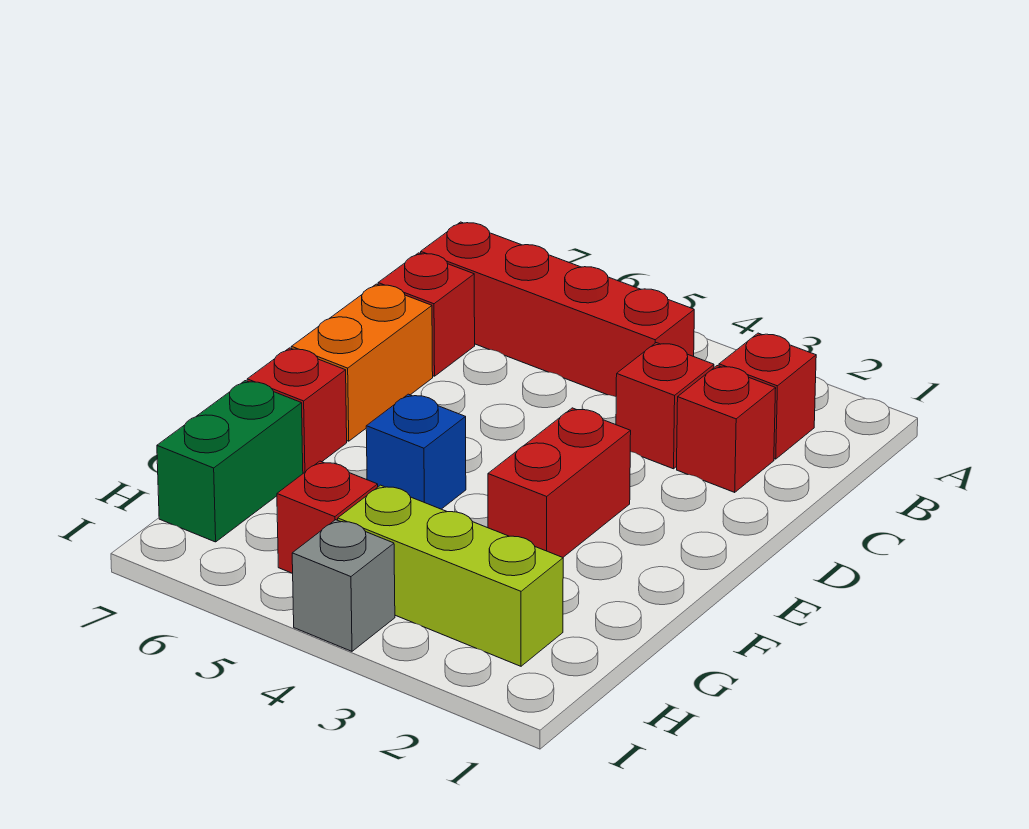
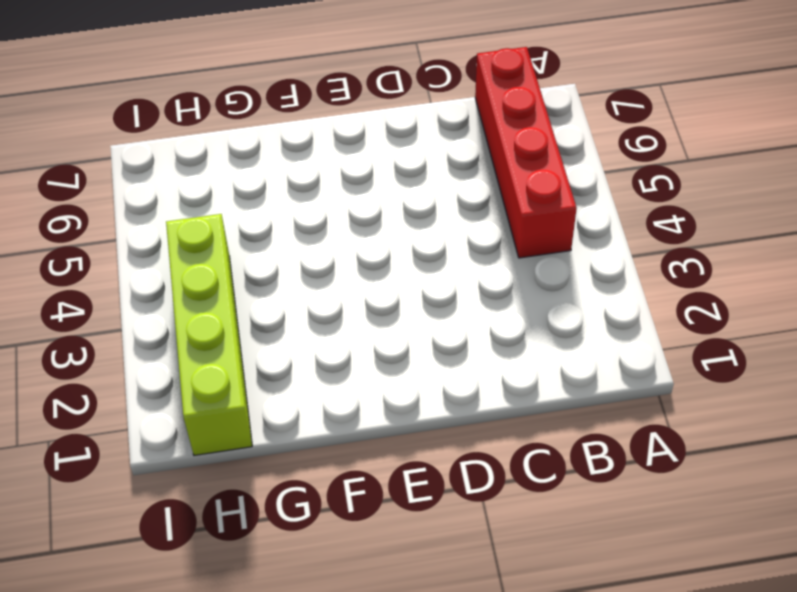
lime 1x4 brick [166,214,252,455] -> lime 1x3 brick [338,485,563,666]
none -> red 1x1 brick [719,333,816,459]
none -> red 1x1 brick [677,366,776,492]
none -> red 1x1 brick [616,343,714,469]

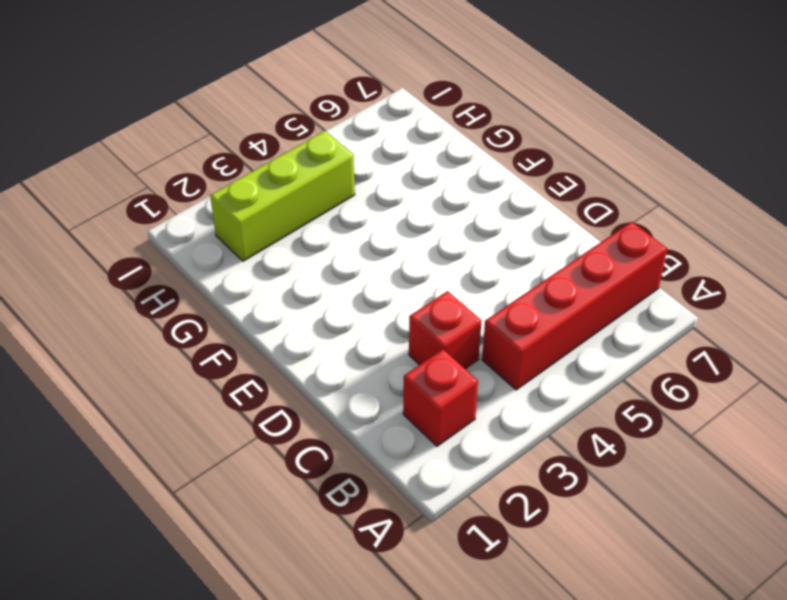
none -> red 1x1 brick [677,366,776,492]
none -> red 1x1 brick [378,253,475,376]
none -> orange 1x2 brick [291,284,433,441]

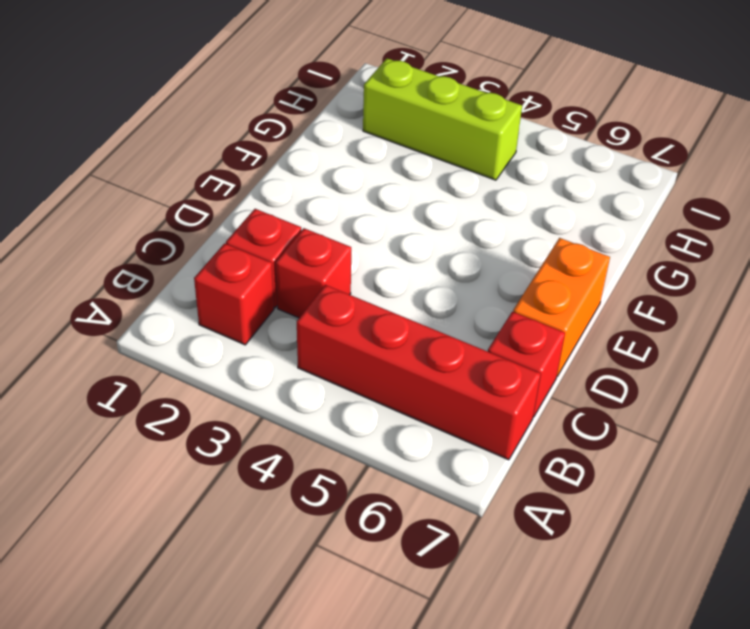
none -> red 1x2 brick [488,408,631,557]
none -> blue 1x1 brick [366,394,466,509]
none -> red 1x1 brick [247,348,347,473]

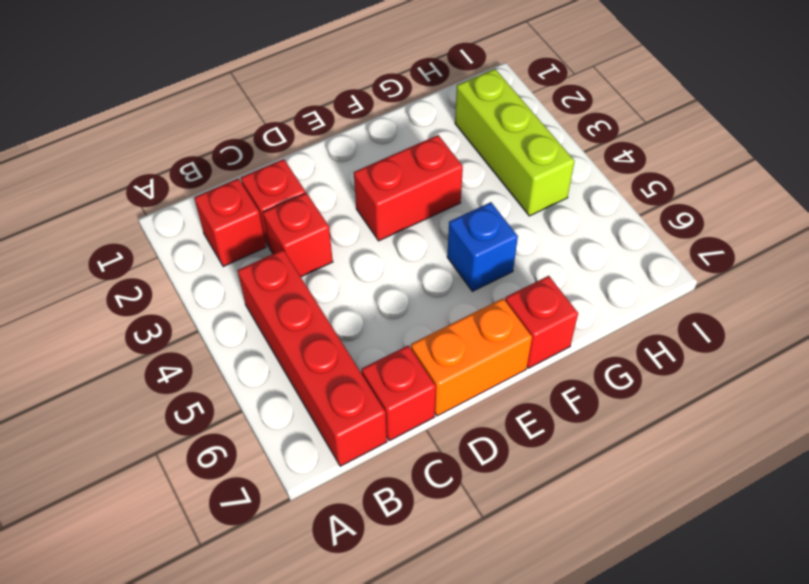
none -> green 1x2 brick [157,381,303,542]
none -> red 1x1 brick [277,461,378,573]
none -> grey 1x1 brick [292,520,395,651]

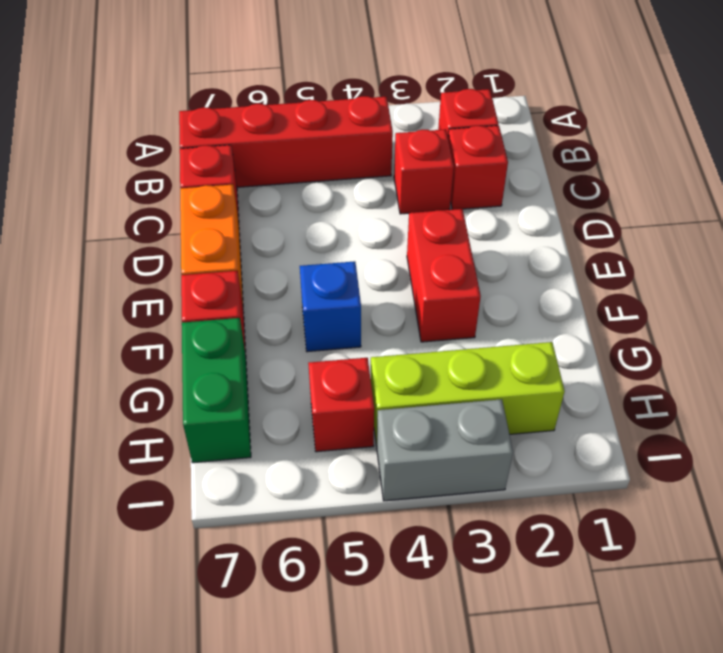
grey 1x2 brick [377,399,513,501] -> grey 1x1 brick [292,520,395,651]

